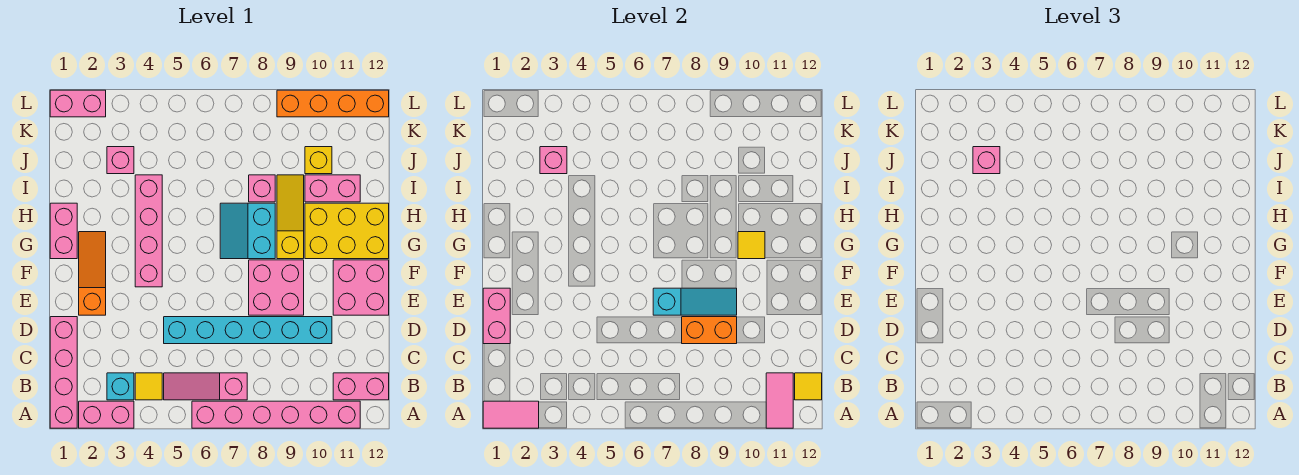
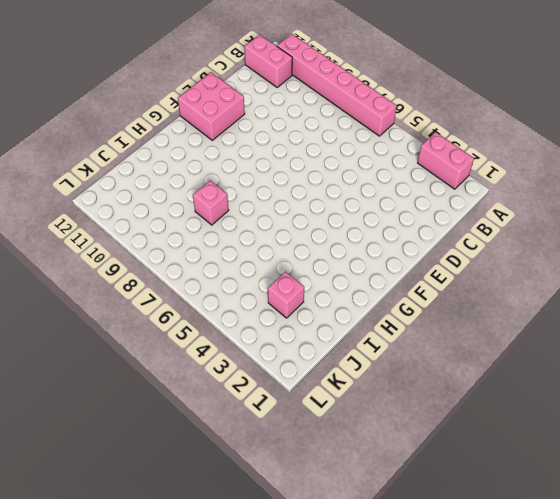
none -> pink 1x4 brick [50,317,77,428]
none -> cyan 1x1 brick [107,373,134,400]
none -> yellow 1x1 tile [135,373,162,400]
none -> pink 1x3 slope [164,373,247,400]

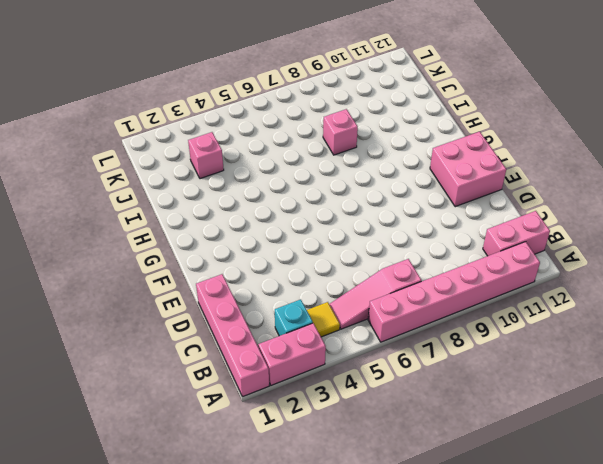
none -> cyan 1x6 brick [164,317,332,344]
none -> orange 1x3 slope [79,232,106,315]
none -> pink 2x2 brick [249,260,304,315]
none -> pink 1x4 brick [135,175,162,287]

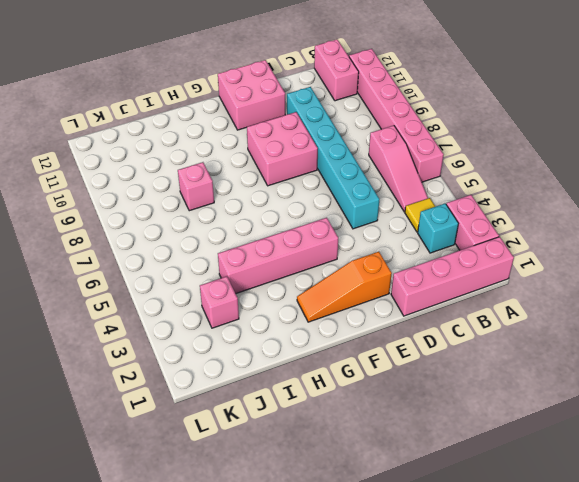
none -> pink 1x2 brick [50,203,77,259]
none -> cyan 2x2 slope [220,203,275,259]
none -> yellow 1x3 slope [277,175,304,259]
none -> yellow 2x3 brick [305,203,389,259]

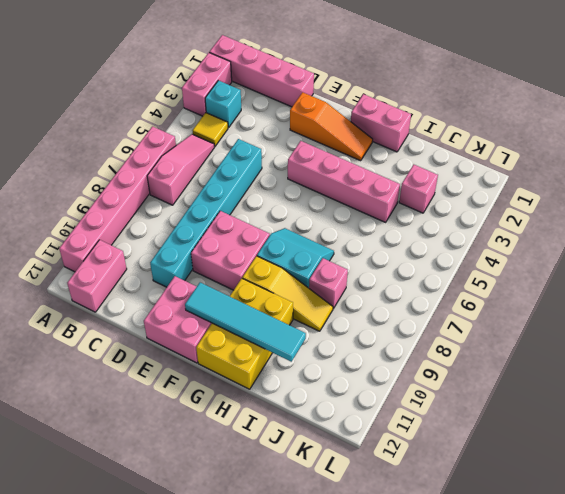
cyan 1x4 tile [185,283,306,362] -> none
none -> pink 1x2 brick [305,175,360,202]
none -> yellow 1x1 brick [305,147,332,174]
none -> pink 1x2 brick [50,90,106,117]
none -> orange 1x4 brick [277,90,389,117]

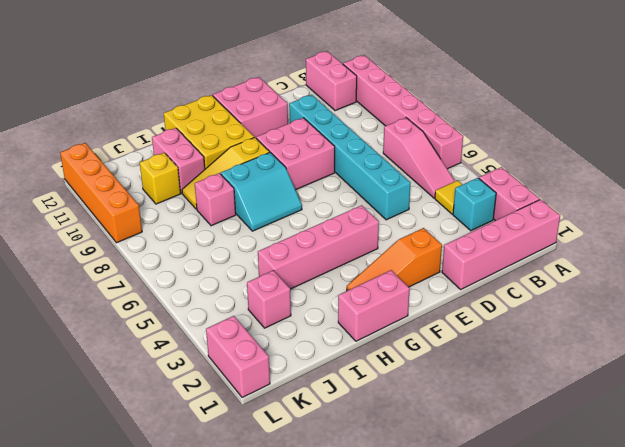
none -> pink 1x2 tile [483,401,539,428]
none -> pink 1x2 tile [766,373,793,428]
none -> yellow 1x1 tile [795,373,822,400]
none -> pink 1x2 brick [483,288,510,344]

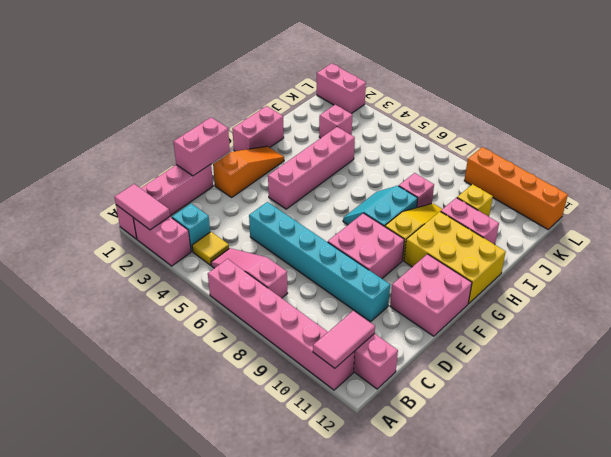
none -> yellow 1x1 tile [795,373,822,400]
none -> orange 1x2 brick [682,317,737,344]
none -> cyan 1x3 slope [653,288,737,315]
none -> yellow 1x1 tile [738,232,765,259]

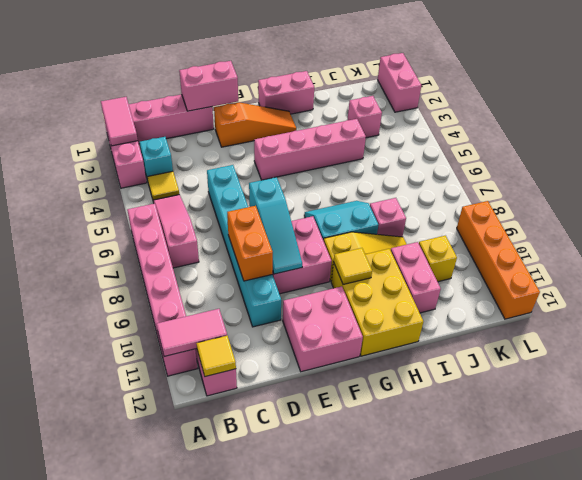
none -> pink 1x1 brick [540,147,567,174]
none -> pink 1x1 brick [973,147,1000,174]

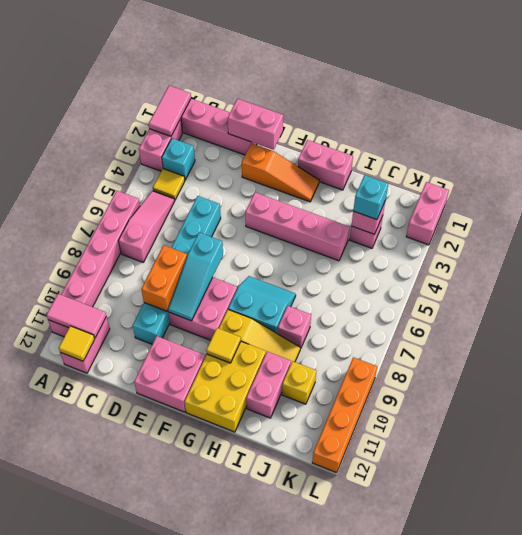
cyan 1x1 brick [353,175,388,220] -> pink 1x1 brick [973,147,1000,174]

